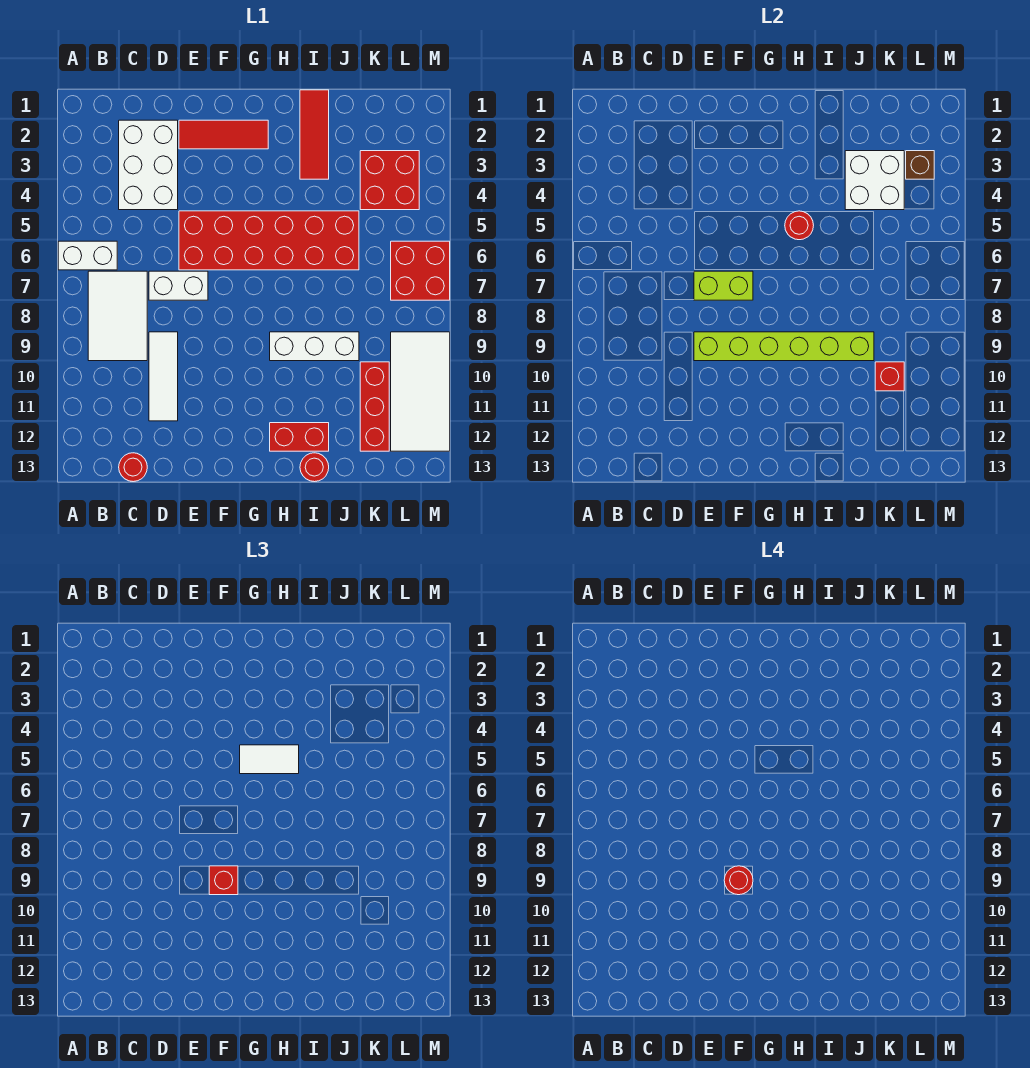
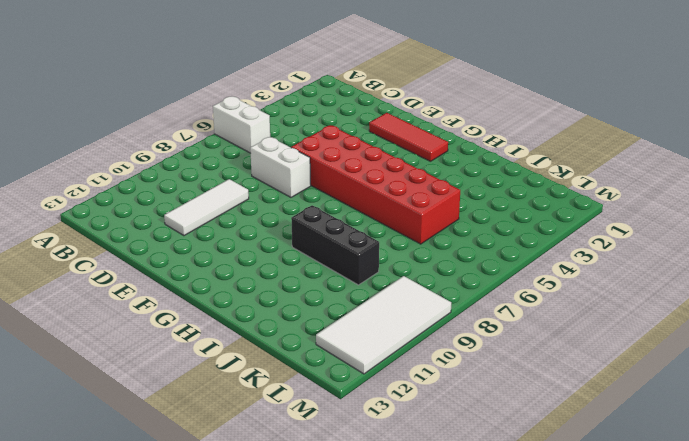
black 1x3 brick [291,205,379,285] -> white 1x3 brick [270,332,359,361]
none -> white 2x3 tile [88,271,147,361]
none -> white 2x3 brick [119,120,178,210]
none -> red 1x1 round brick [119,453,147,482]

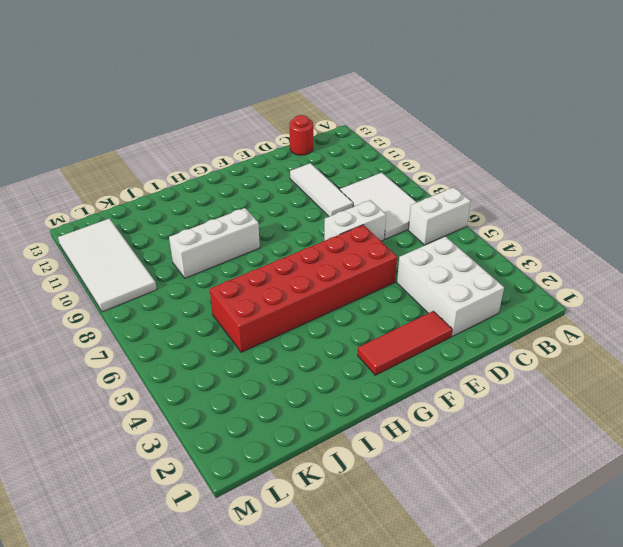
none -> red 1x2 brick [270,423,329,451]
none -> red 1x3 tile [300,90,329,179]
none -> red 1x1 round brick [300,453,329,482]

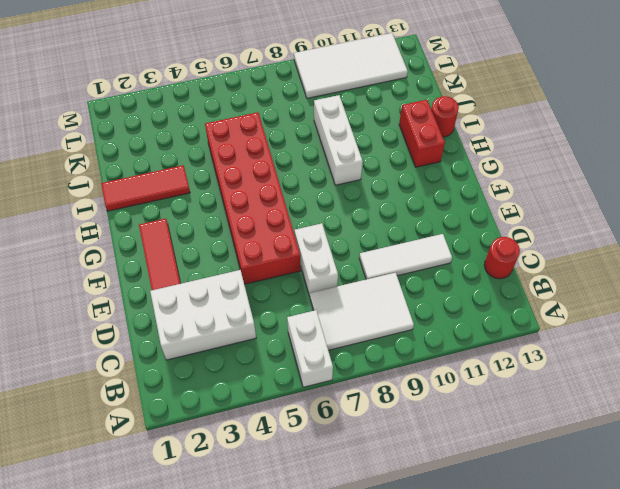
none -> red 2x2 brick [360,151,419,210]
none -> red 1x3 brick [360,362,389,451]
none -> red 2x2 brick [391,241,450,300]

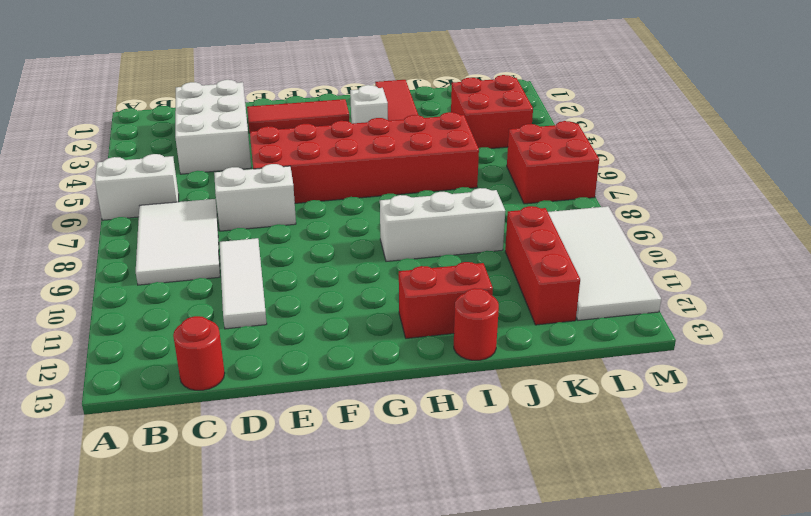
white 1x1 brick [350,85,388,124] -> none
none -> lime 1x2 brick [694,271,753,300]
none -> lime 1x6 brick [694,332,874,361]
none -> red 1x1 round brick [785,211,814,240]

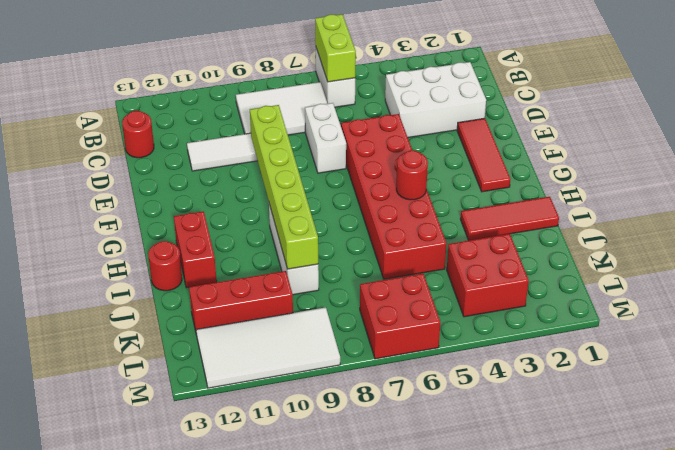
lime 1x2 brick [315,14,356,82] -> lime 1x2 brick moved to [694,271,753,300]
none -> white 2x2 brick [845,151,904,210]
none -> red 1x1 brick [875,362,904,391]
none -> brown 1x1 brick [906,151,934,179]

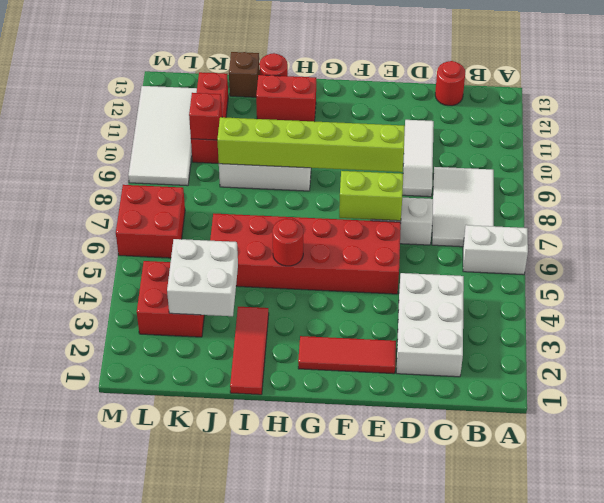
brown 1x1 brick [229,52,260,97] -> brown 1x1 brick moved to [906,151,934,179]
none -> red 1x1 brick [209,866,238,895]
none -> white 1x2 tile [240,745,299,774]
none -> red 1x1 round brick [724,866,753,895]

